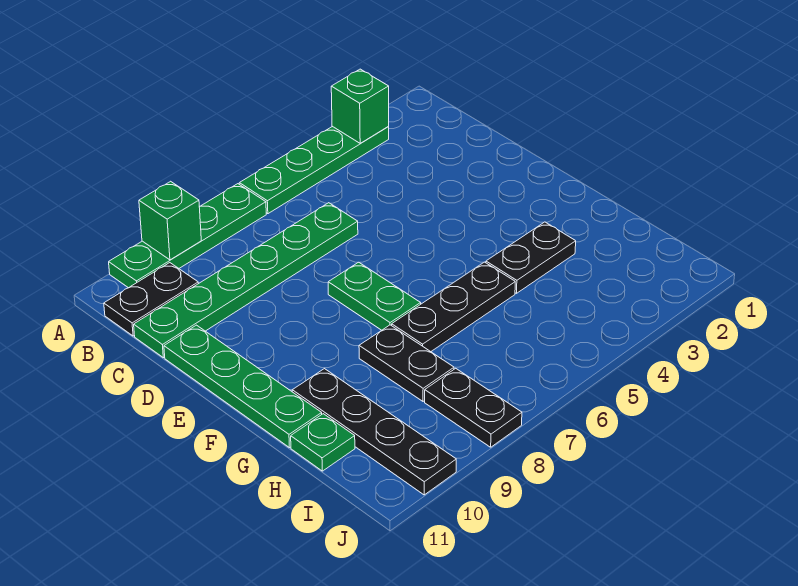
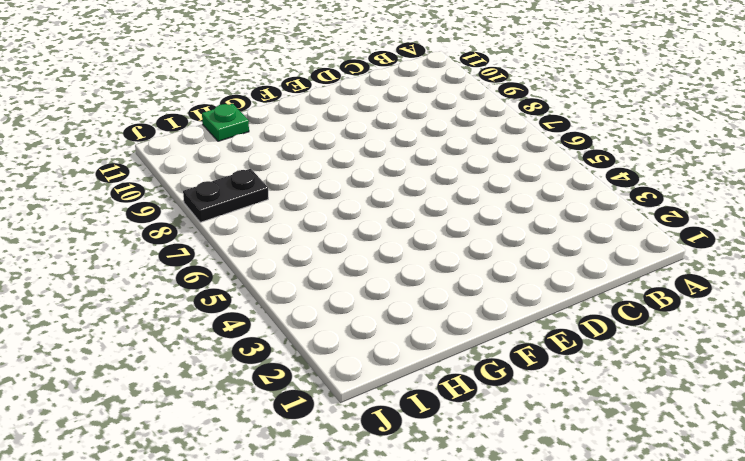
none -> green 1x4 plate [239,126,389,214]
none -> green 1x4 plate [109,184,266,288]
none -> black 1x2 plate [104,263,198,336]

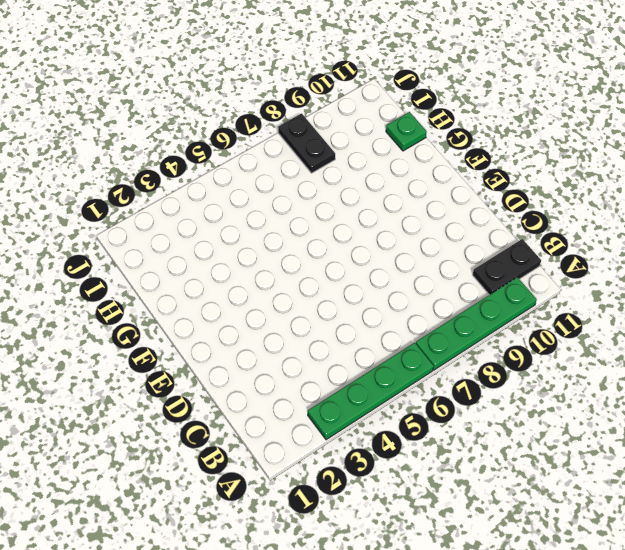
none -> green 1x6 plate [134,203,358,358]
none -> green 1x4 plate [164,325,322,448]
none -> green 1x2 plate [328,262,421,330]

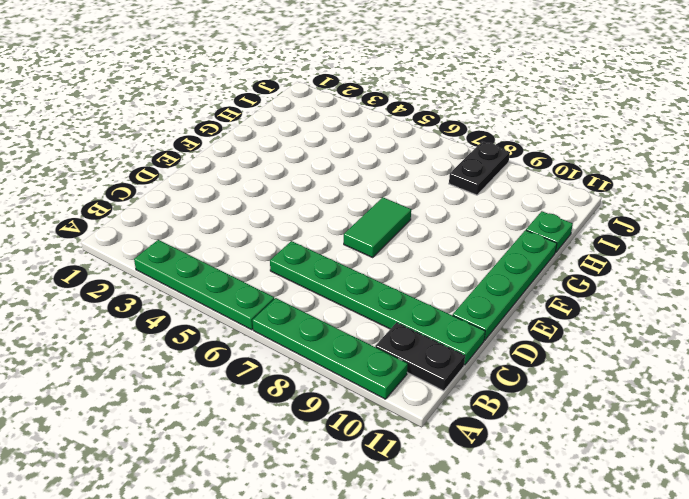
green 1x2 tile [344,197,411,257] -> green 1x2 plate [328,262,421,330]
none -> black 1x2 plate [486,222,576,293]
none -> black 1x3 plate [392,262,515,352]
none -> black 1x2 plate [359,325,454,401]

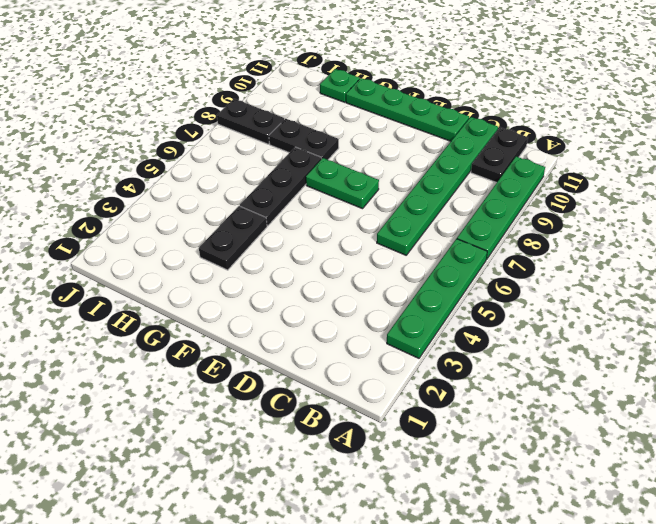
none -> black 1x4 plate [292,369,456,495]
none -> green 1x1 brick [331,69,389,143]
none -> green 1x1 brick [139,181,201,260]

